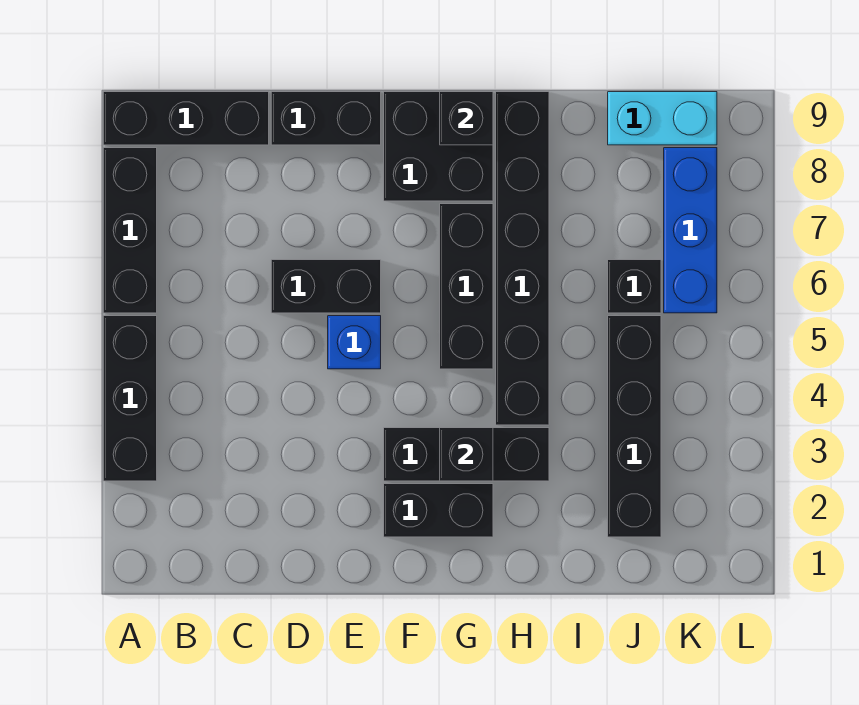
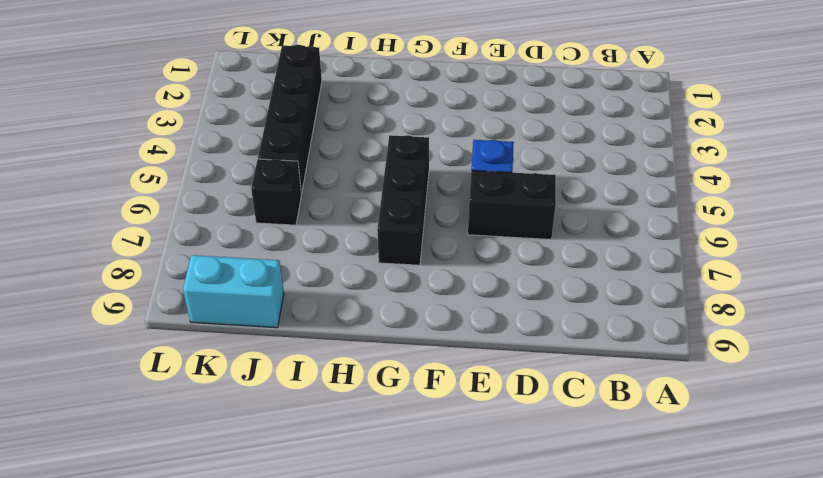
none -> black 1x3 brick [103,316,157,481]
none -> black 1x3 brick [103,148,157,313]
none -> black 1x3 brick [103,92,269,145]

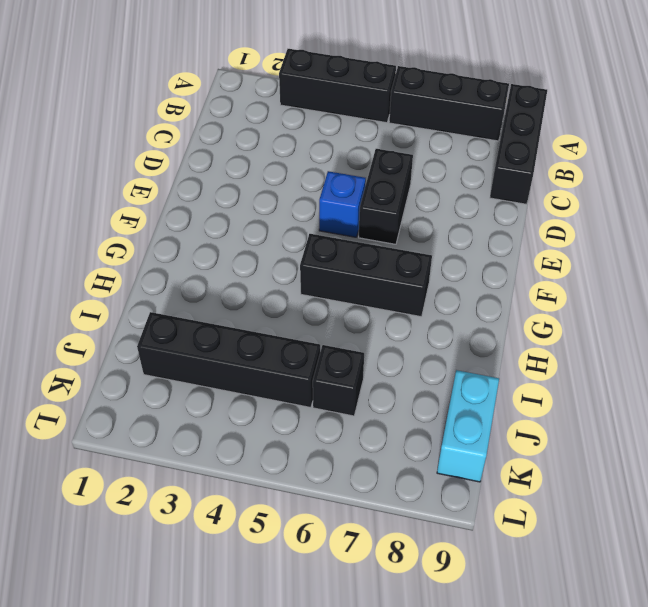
none -> black 1x2 brick [271,92,381,145]
none -> black 1x2 brick [384,484,493,537]
none -> black 1x3 brick [384,428,549,481]

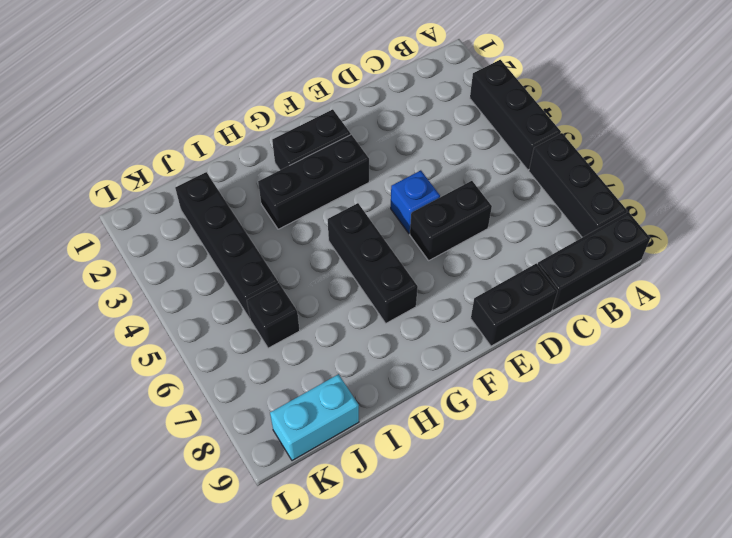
none -> black 2x2 brick [384,92,493,201]
none -> black 1x6 brick [496,92,549,425]
none -> blue 1x3 brick [664,148,717,313]

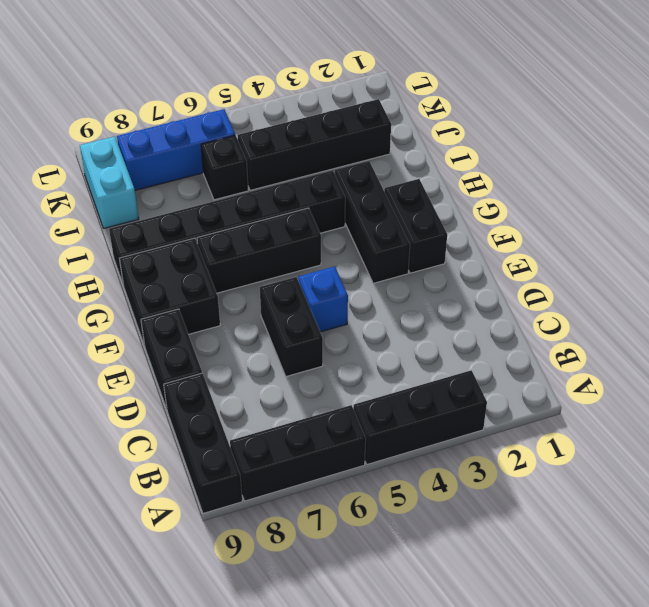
none -> black 1x1 brick [440,428,493,481]
none -> black 1x1 brick [440,92,493,145]

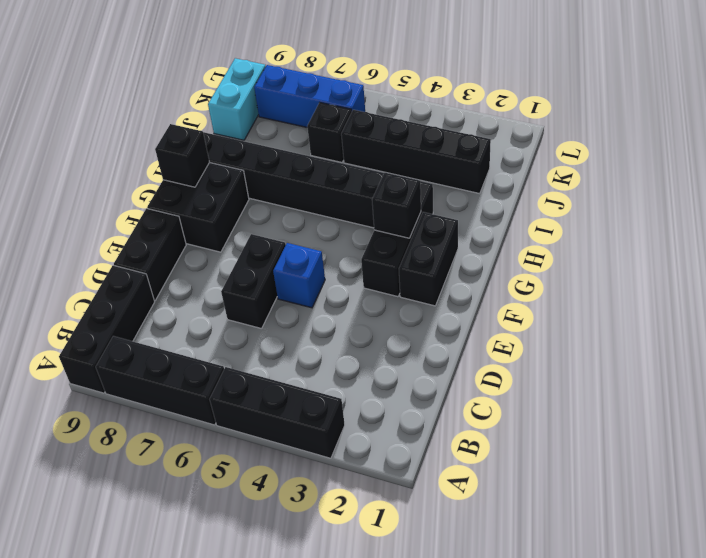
none -> black 1x3 brick [440,204,493,369]

